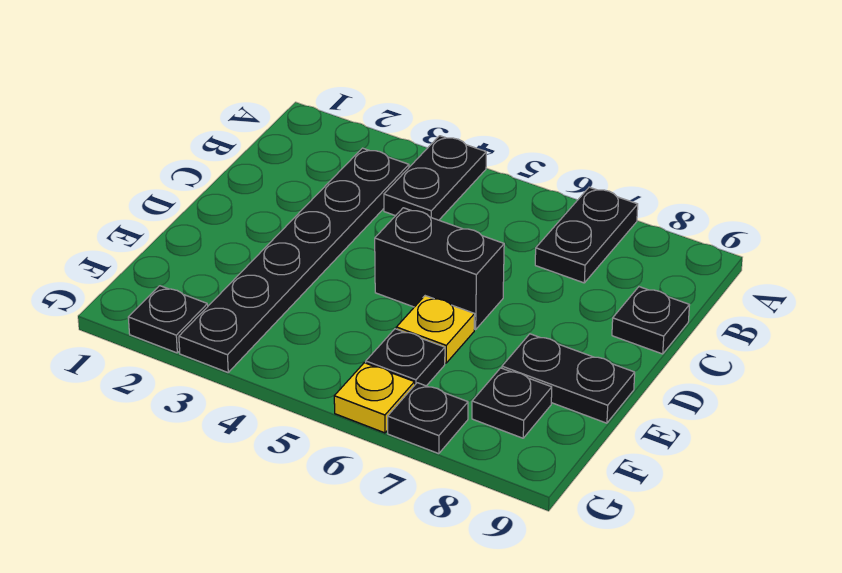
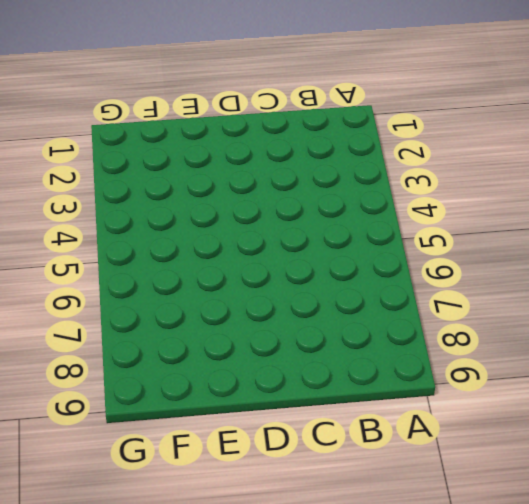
none -> black 1x2 plate [384,136,486,220]
none -> black 1x2 plate [535,187,638,283]
none -> black 1x6 plate [179,148,409,372]

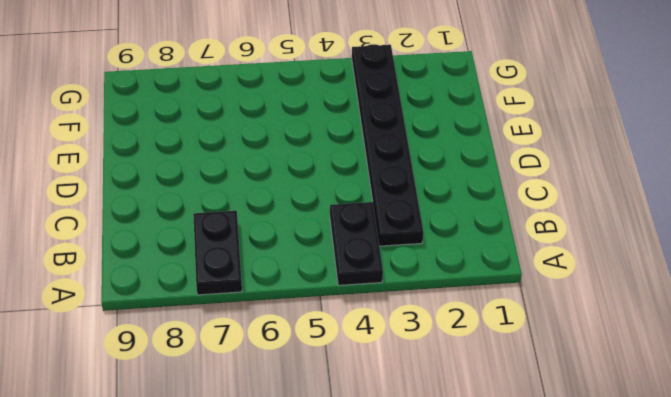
none -> black 1x1 plate [612,287,690,354]
none -> black 1x2 brick [375,208,504,330]
none -> yellow 1x1 plate [396,296,475,363]

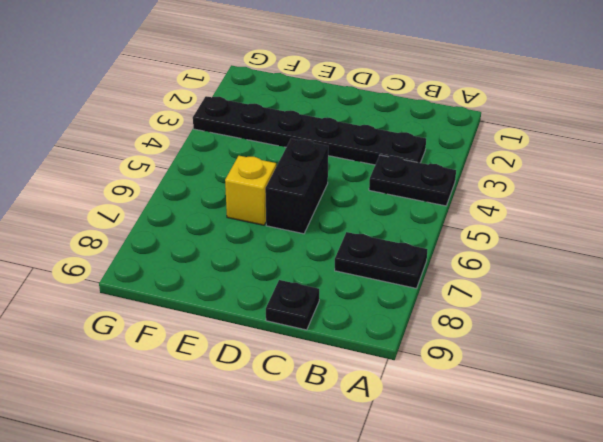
yellow 1x1 brick [225,156,276,225] -> yellow 1x1 plate [396,296,475,363]
none -> black 1x2 plate [502,334,635,423]
none -> black 1x1 plate [366,329,445,386]
none -> black 1x1 plate [472,368,552,438]

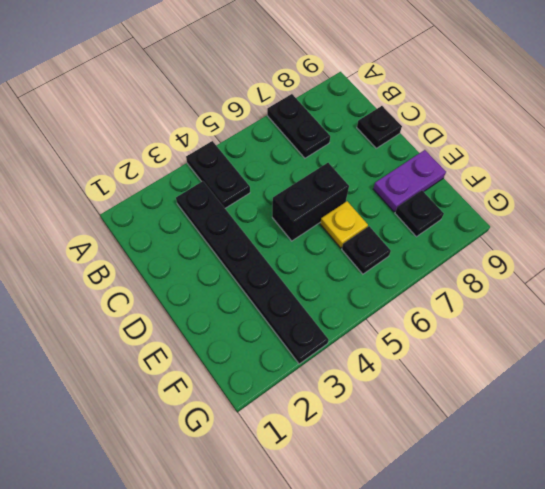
purple 1x2 plate [373,150,446,212] -> black 1x2 plate [502,334,635,423]
none -> black 1x1 plate [128,286,208,353]
none -> yellow 1x1 plate [334,363,415,433]
none -> black 1x1 plate [388,383,468,454]

